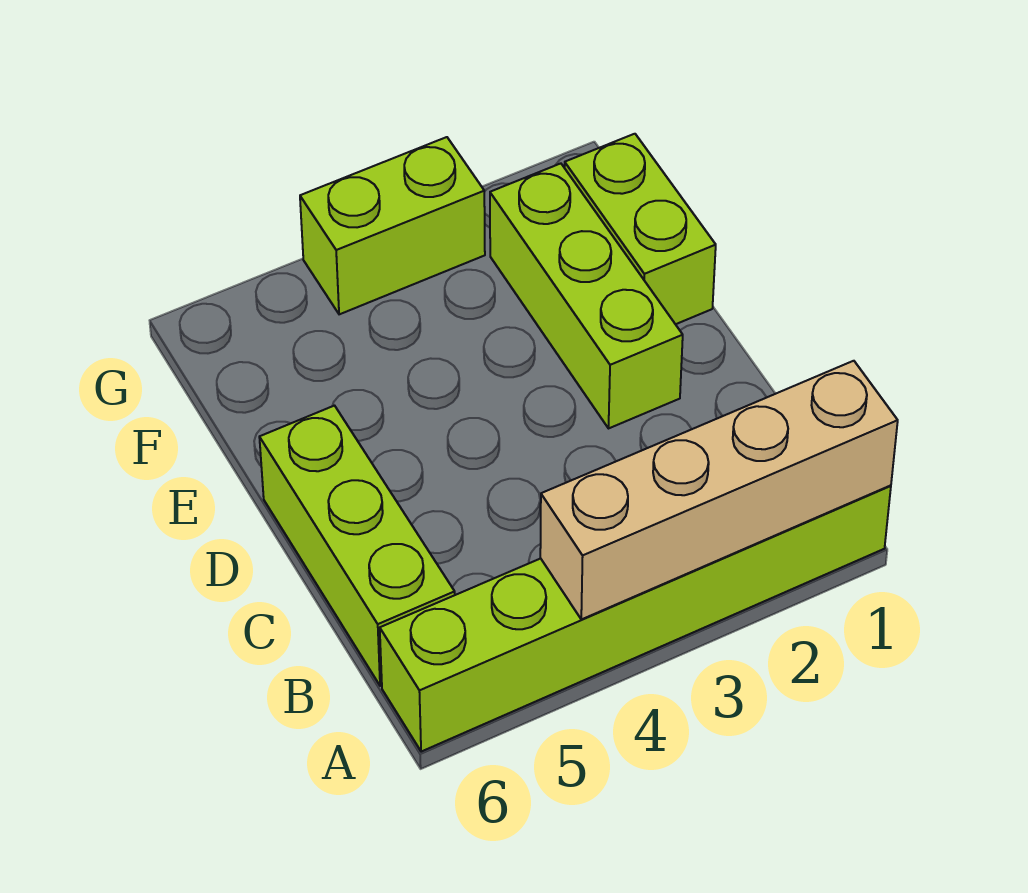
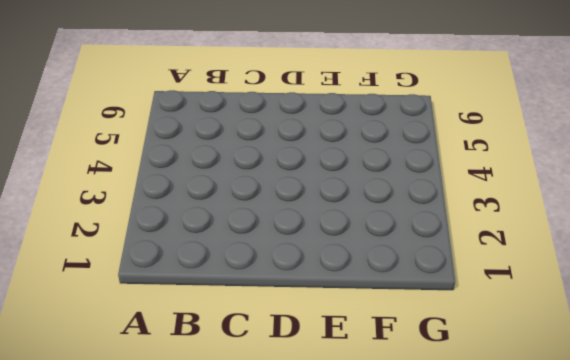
none -> lime 1x6 brick [380,485,891,752]
none -> lime 1x3 brick [259,406,455,686]

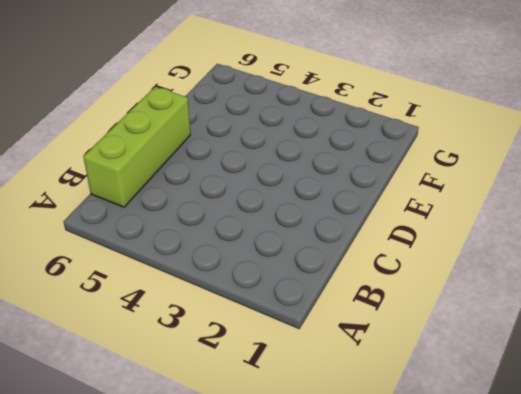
none -> lime 1x6 brick [380,485,891,752]
none -> lime 1x3 brick [490,163,683,428]

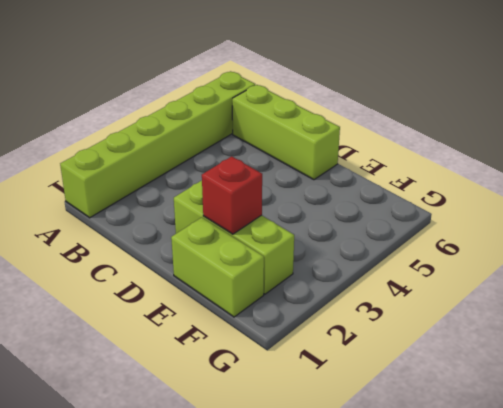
red 1x1 brick [202,156,262,234] -> none
none -> lime 1x2 brick [300,137,485,314]
none -> tan 1x4 brick [540,361,898,619]

